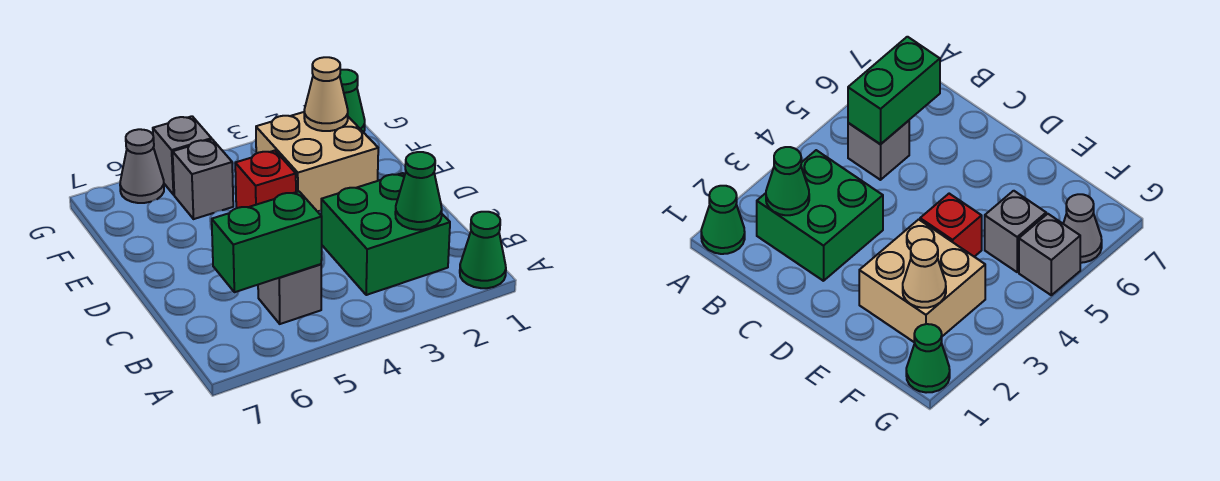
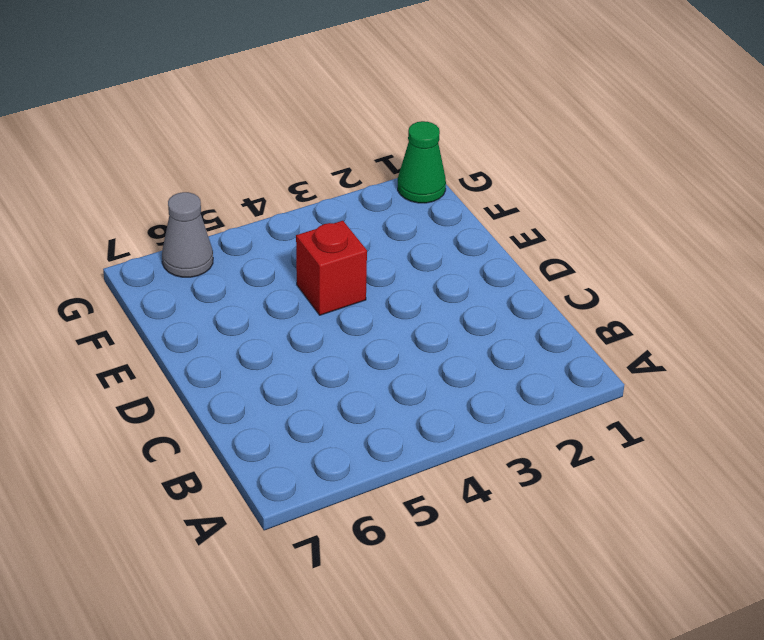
none -> green 1x1 cone [460,212,506,288]
none -> green 2x2 brick [321,173,450,295]
none -> grey 1x1 brick [258,264,321,324]

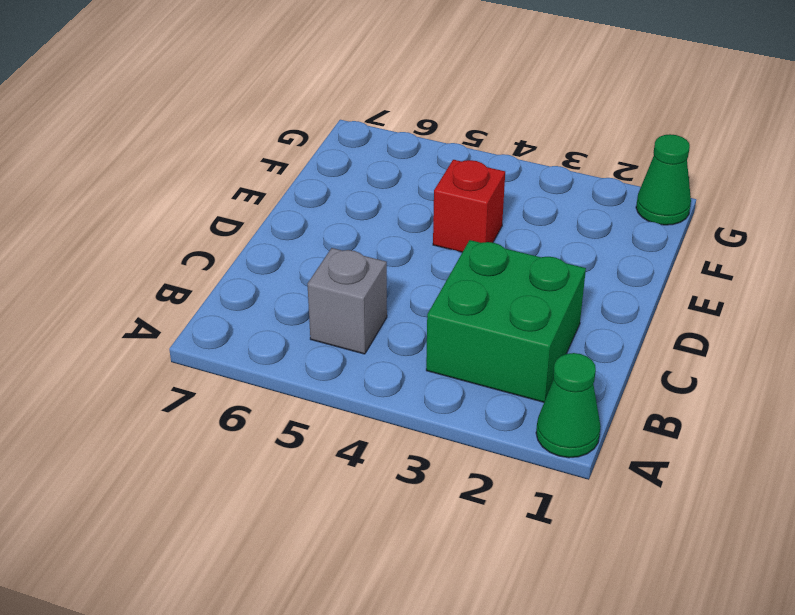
none -> tan 2x2 brick [256,112,378,212]
none -> grey 1x1 brick [173,139,233,219]
none -> grey 1x1 brick [153,116,212,195]

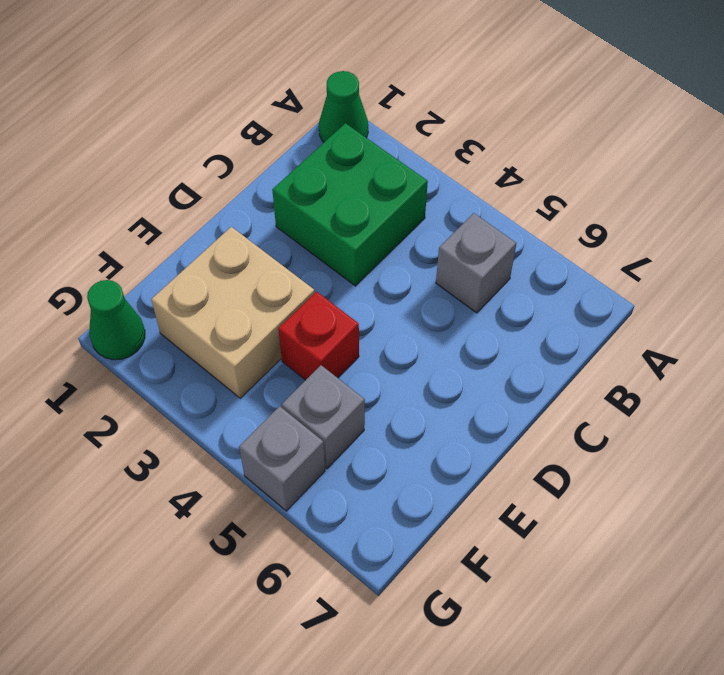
none -> grey 1x1 cone [120,129,164,203]
none -> green 1x1 cone [395,152,442,230]
none -> green 1x2 brick [212,191,322,292]

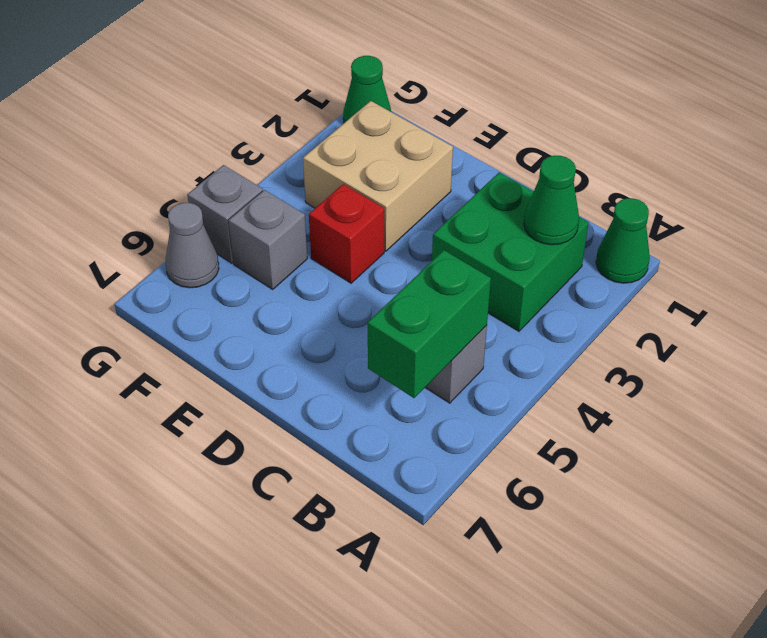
none -> tan 1x1 cone [304,57,348,131]

